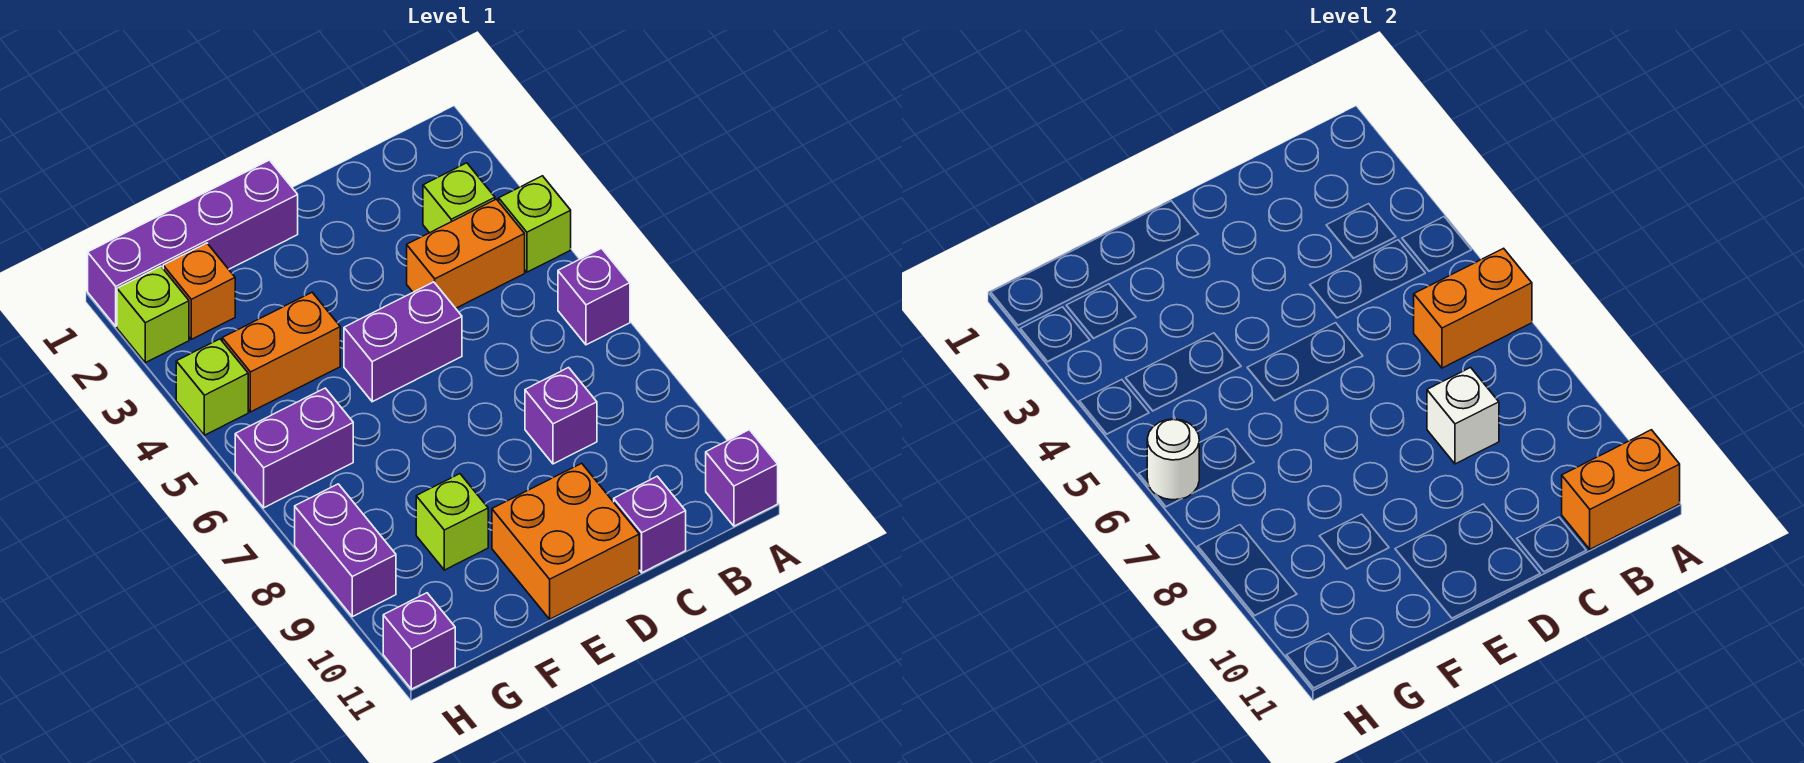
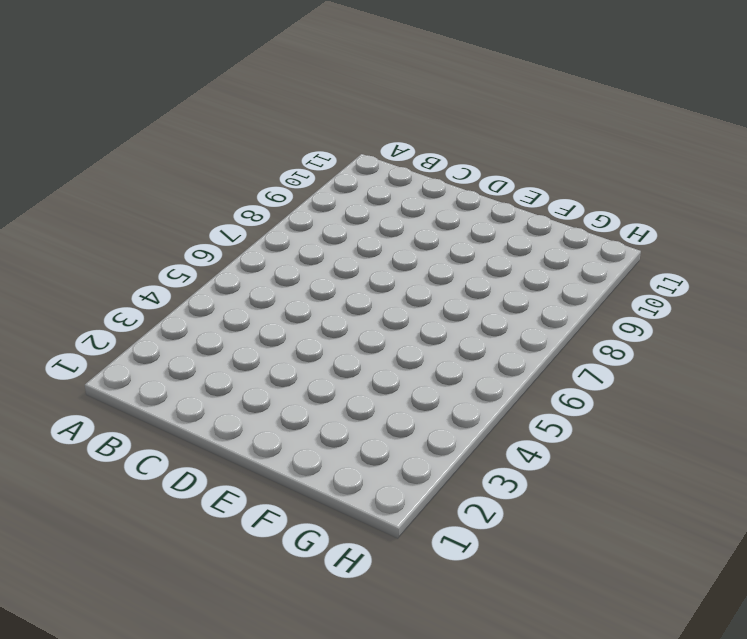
none -> lime 1x1 brick [499,176,571,272]
none -> purple 1x1 brick [558,248,630,345]
none -> purple 1x1 brick [706,430,778,526]

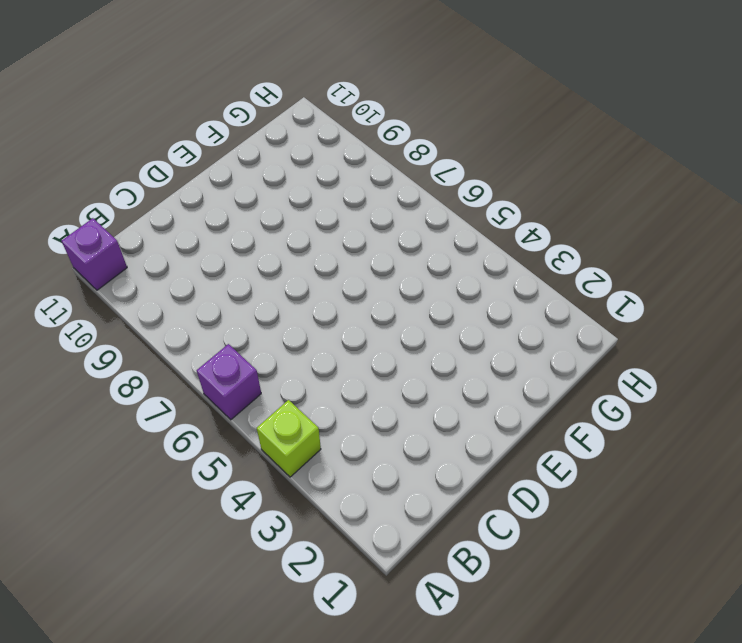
none -> lime 1x1 brick [423,163,495,233]
none -> orange 1x2 brick [407,199,525,308]
none -> purple 1x1 brick [525,368,597,464]

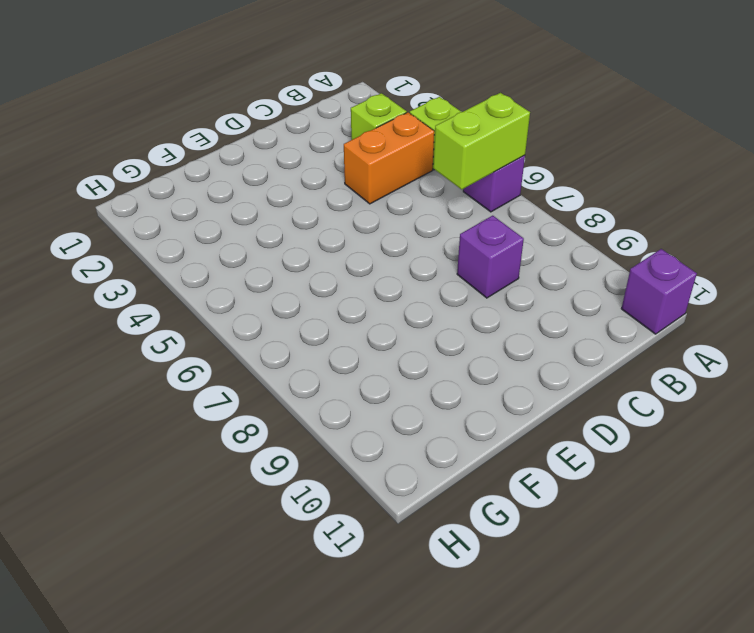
lime 1x2 brick [433,93,530,189] -> orange 1x2 brick [1414,248,1532,368]
none -> purple 1x1 brick [614,476,686,573]
none -> purple 1x2 brick [344,282,462,402]
none -> orange 2x2 brick [492,463,639,619]

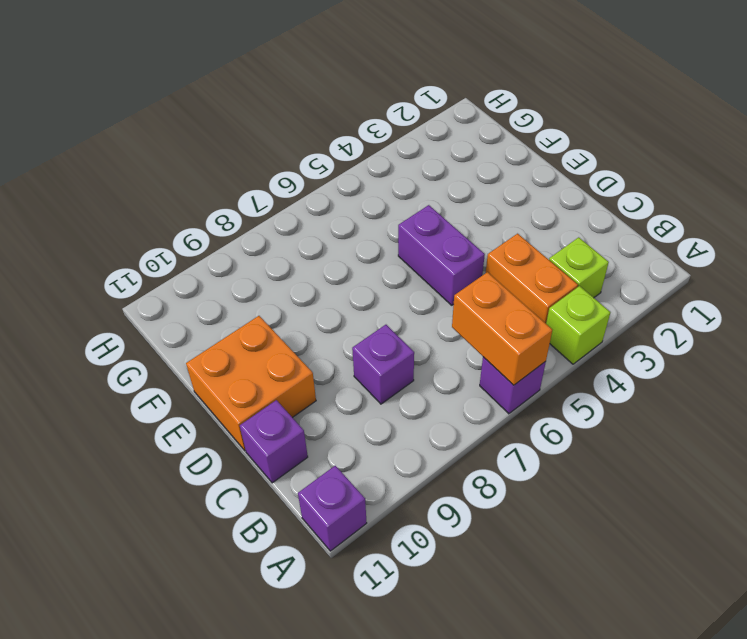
none -> purple 1x4 brick [88,160,298,326]
none -> orange 1x2 brick [222,293,340,412]
none -> lime 1x1 brick [416,474,488,570]

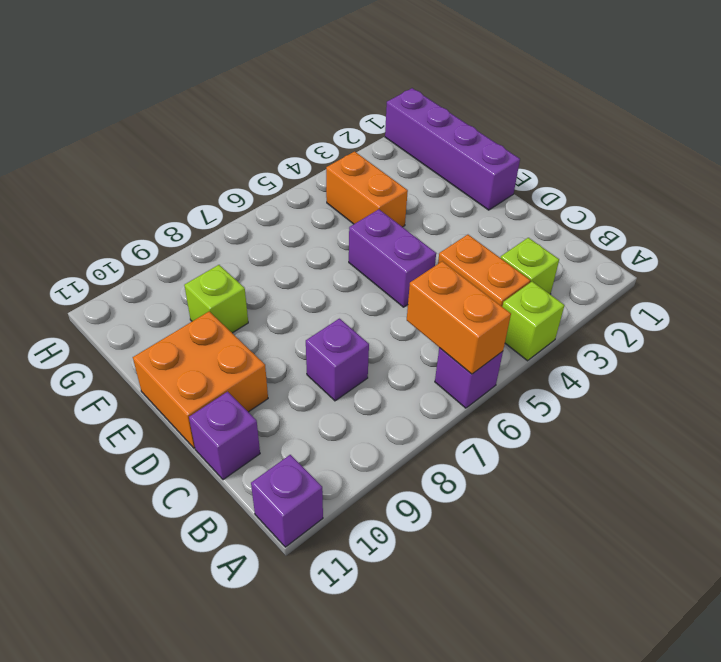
none -> orange 1x1 brick [163,243,235,339]
none -> purple 1x2 brick [235,388,353,508]
none -> lime 1x1 brick [117,266,189,363]

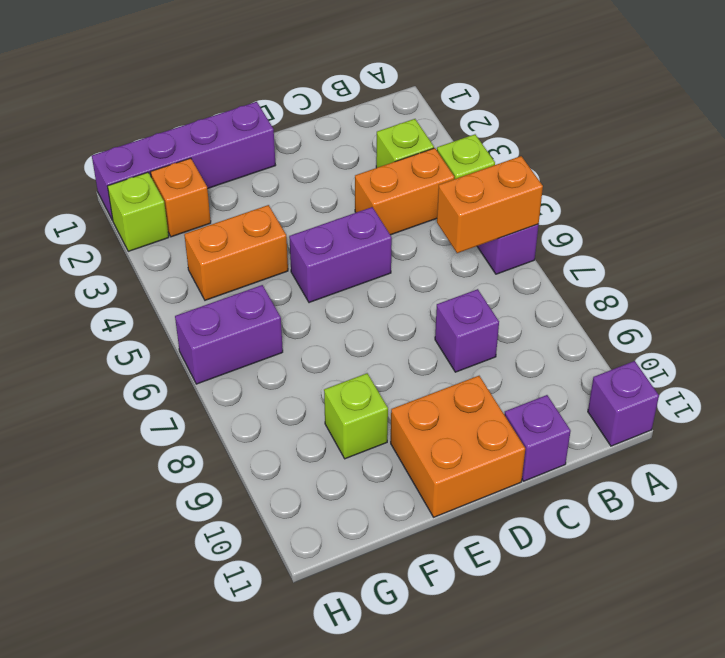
none -> lime 1x1 brick [176,339,248,435]
none -> purple 1x2 brick [295,484,396,617]
none -> purple 1x1 brick [383,593,455,689]

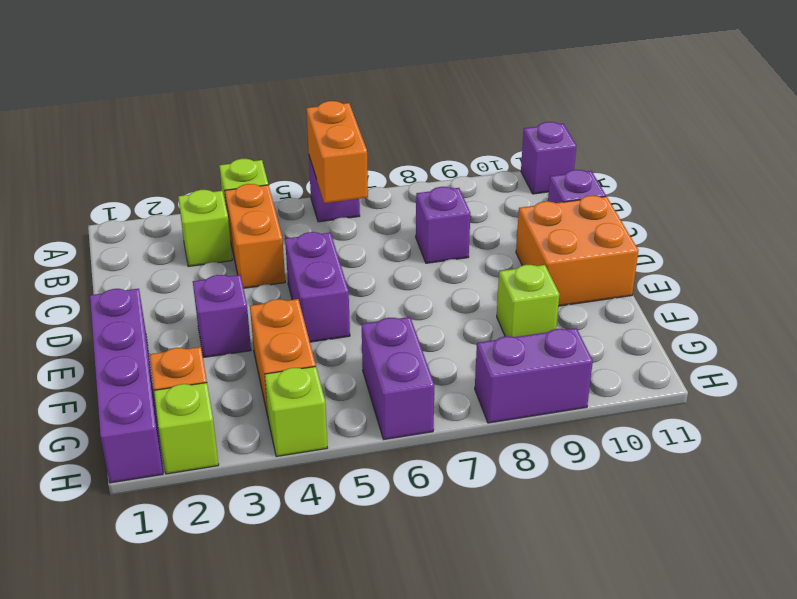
purple 1x1 brick [193,275,251,357] -> purple 1x1 brick moved to [383,593,455,689]
none -> orange 1x2 brick [1562,430,1680,549]
none -> white 1x1 brick [1427,368,1499,464]
none -> white 1x1 round brick [1147,419,1199,500]

